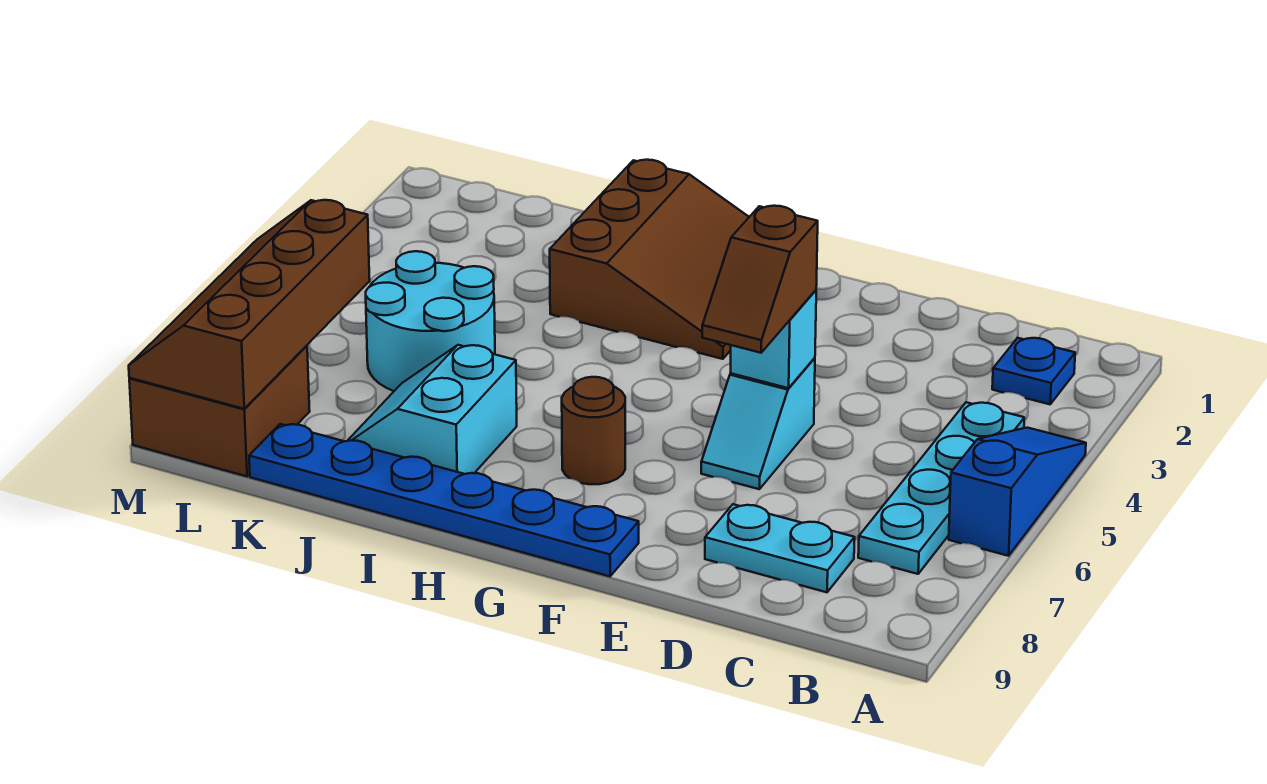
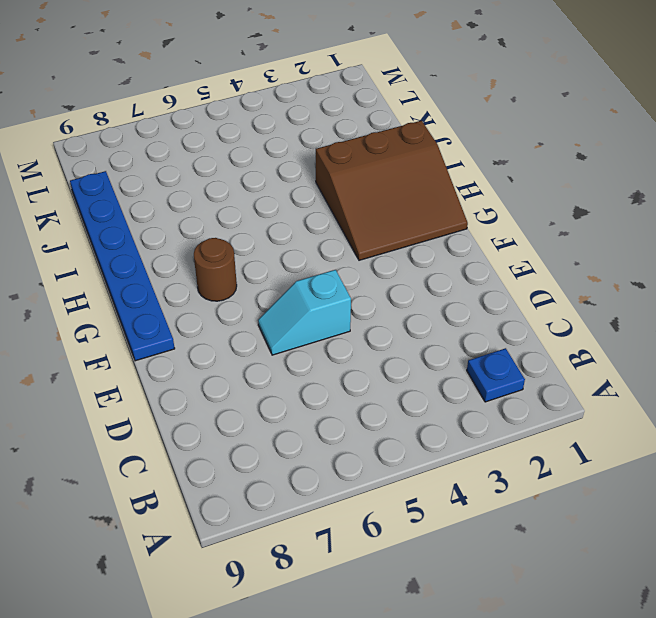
none -> blue 1x3 slope [949,428,1086,556]
none -> cyan 1x4 plate [858,402,1024,574]
none -> cyan 1x2 plate [705,504,855,592]

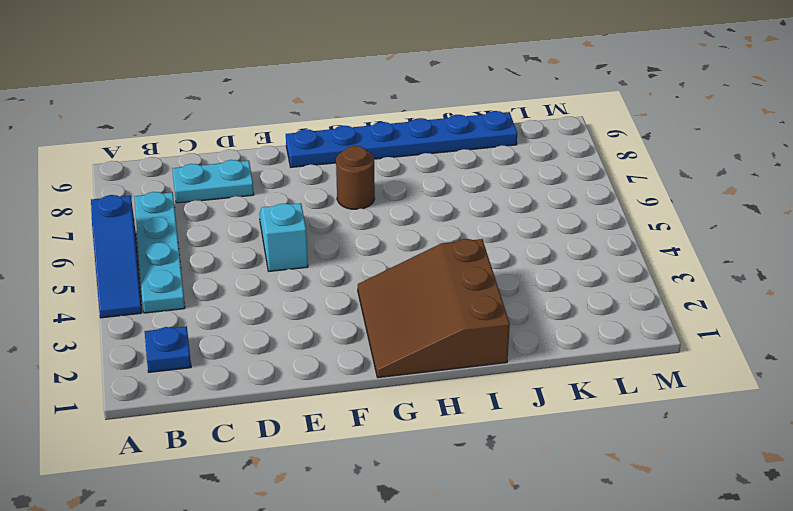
none -> cyan 2x2 slope [348,345,517,474]
none -> cyan 2x2 round brick [366,251,495,391]
none -> brown 2x2 brick [129,346,310,476]

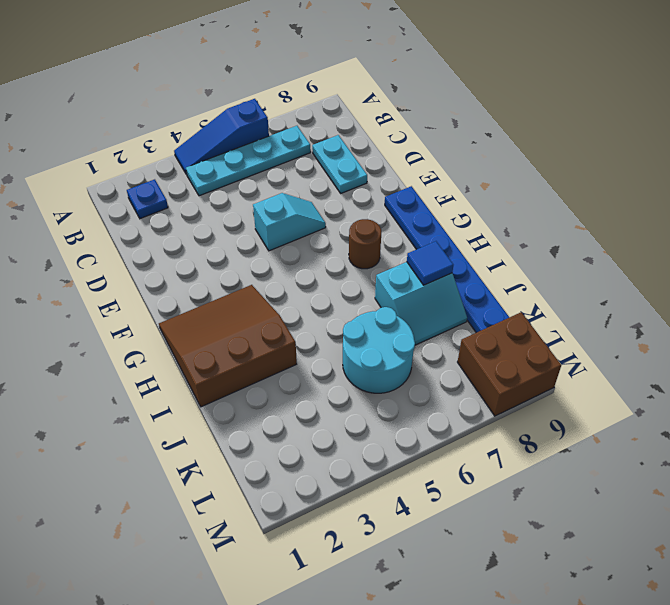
blue 1x1 tile [407,241,453,285] -> none
none -> cyan 1x1 brick [731,290,816,388]
none -> brown 2x4 slope [129,200,370,409]
none -> brown 1x2 slope [702,206,818,353]

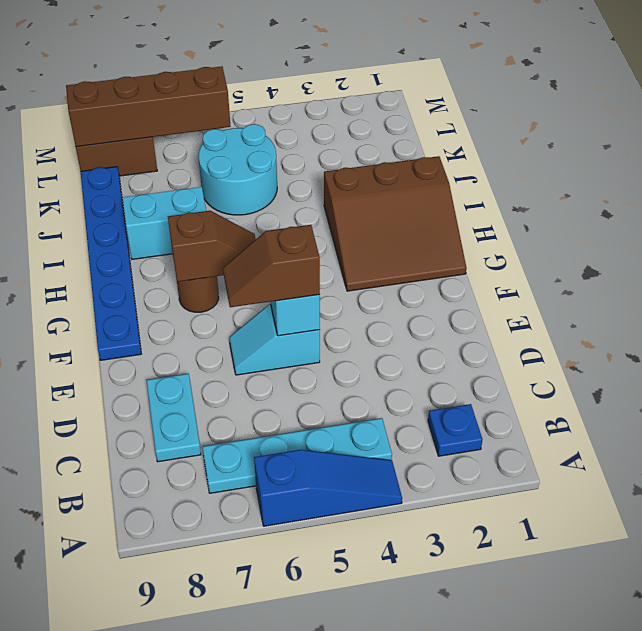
brown 1x2 slope [168,211,256,282] -> none

